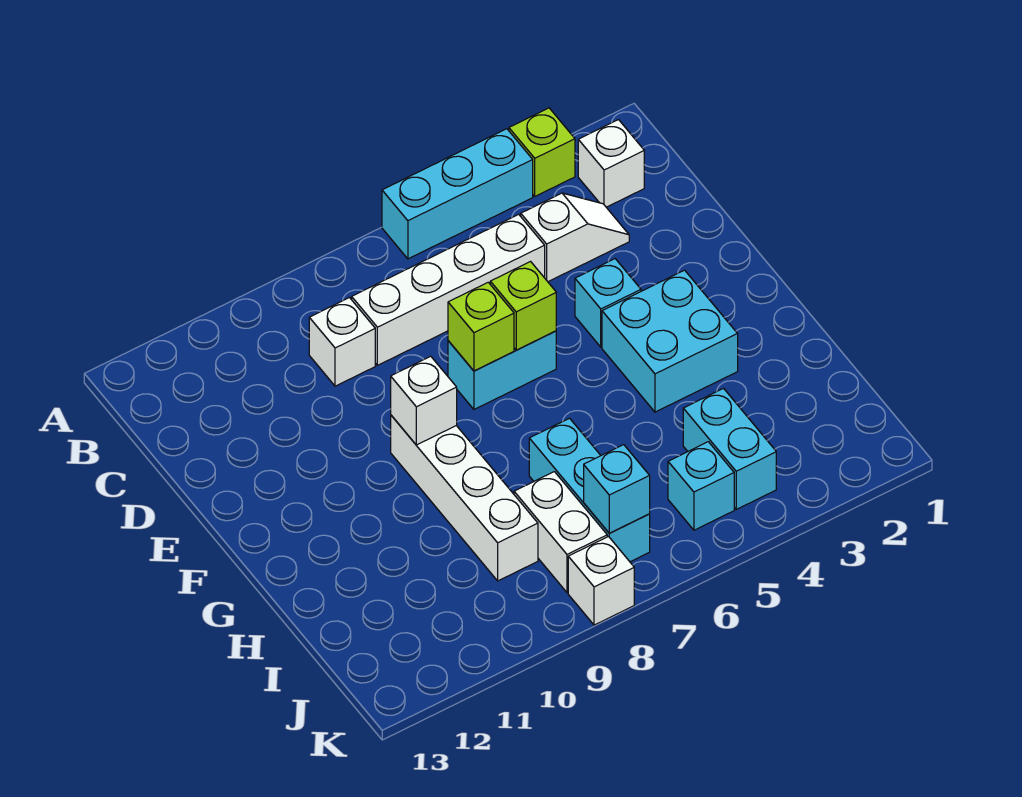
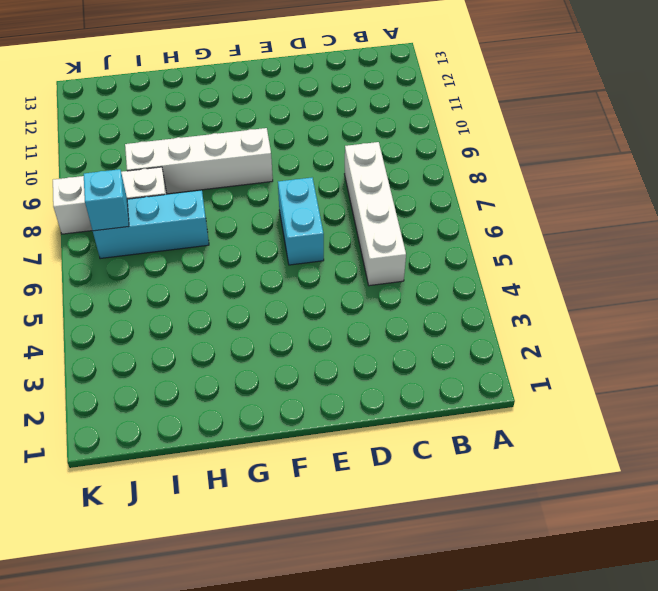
none -> lime 1x1 brick [509,108,575,196]
none -> cyan 1x3 brick [382,129,533,259]
none -> white 1x1 brick [578,120,644,207]

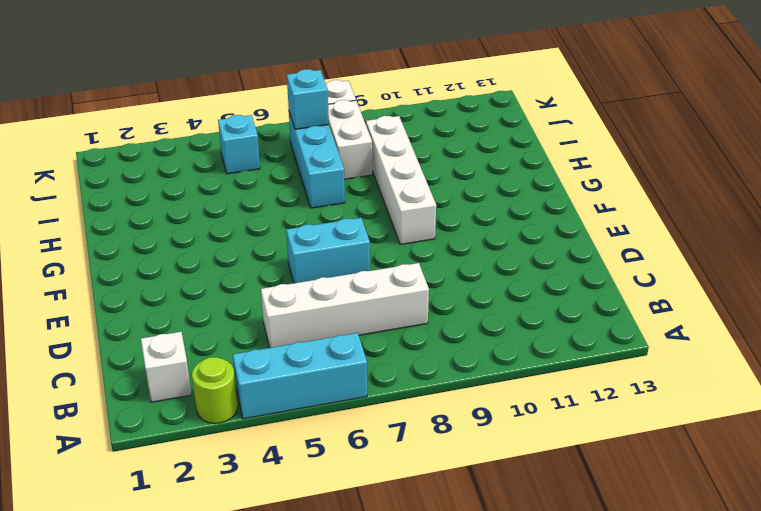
lime 1x1 round brick [192,357,237,423] -> lime 1x1 brick [509,108,575,196]
none -> white 1x2 slope [521,193,629,282]
none -> white 1x1 brick [309,298,375,386]
none -> cyan 1x1 brick [575,259,641,347]

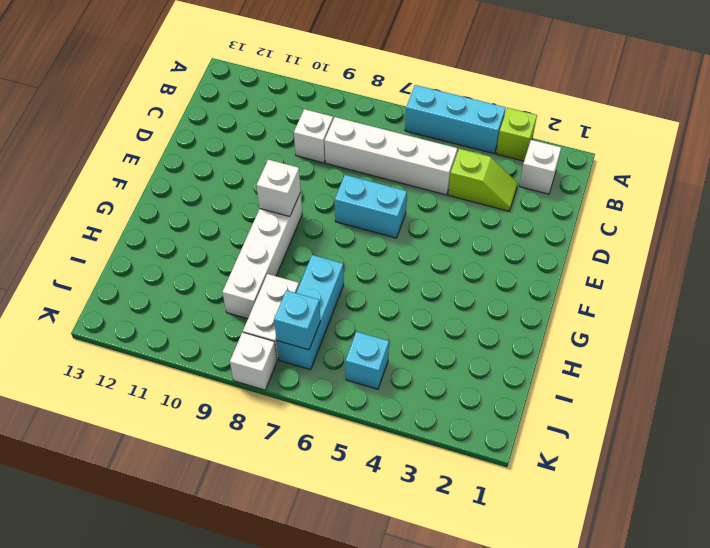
lime 1x2 slope [448,149,518,211] -> white 1x2 slope [521,193,629,282]
none -> cyan 1x1 brick [575,259,641,347]
none -> cyan 2x2 brick [602,270,738,412]
none -> cyan 1x2 brick [683,389,776,509]

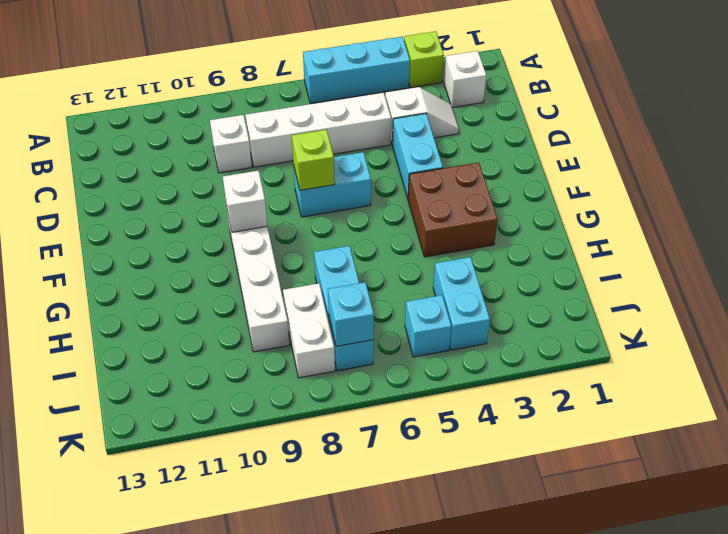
cyan 1x2 brick [392,114,443,198] -> cyan 1x1 brick [575,259,641,347]
brown 2x2 brick [408,163,498,257] -> cyan 2x2 brick [602,270,738,412]
none -> white 1x1 brick [568,537,634,625]
none -> lime 1x1 brick [490,262,556,350]

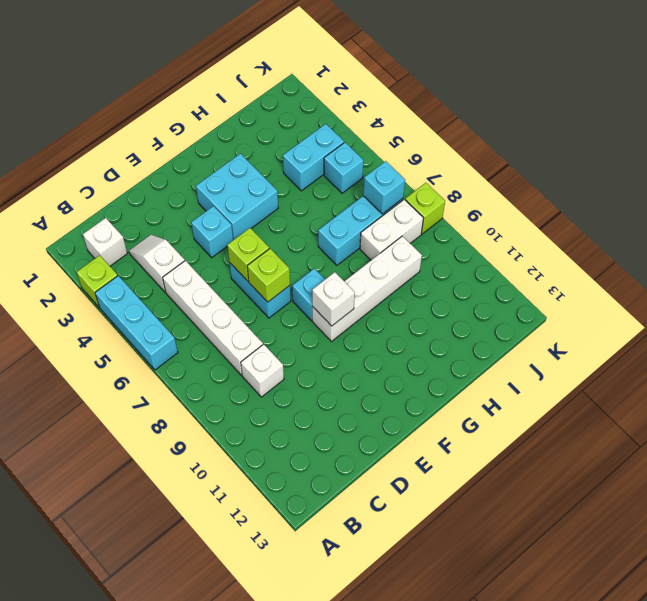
cyan 1x1 brick [292,269,325,321] -> none
lime 1x1 brick [405,183,445,234] -> white 1x1 brick [568,537,634,625]

